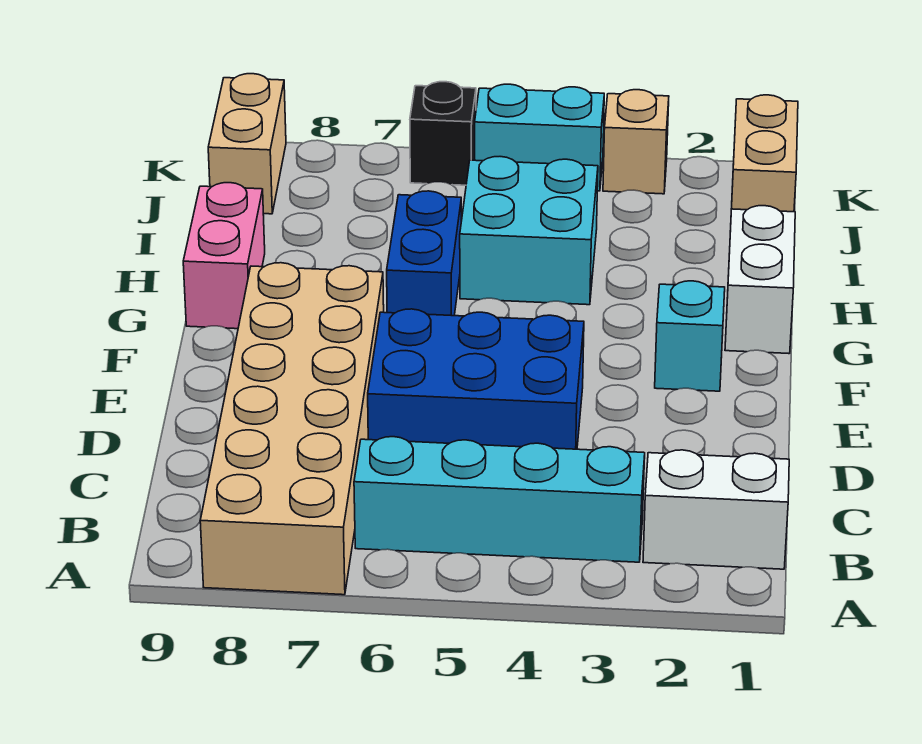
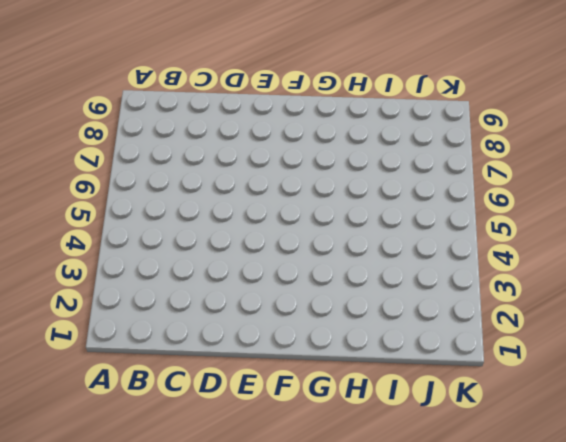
none -> tan 2x6 brick [200,263,384,595]
none -> white 1x2 brick [643,450,789,569]
none -> cyan 1x4 brick [354,437,645,562]

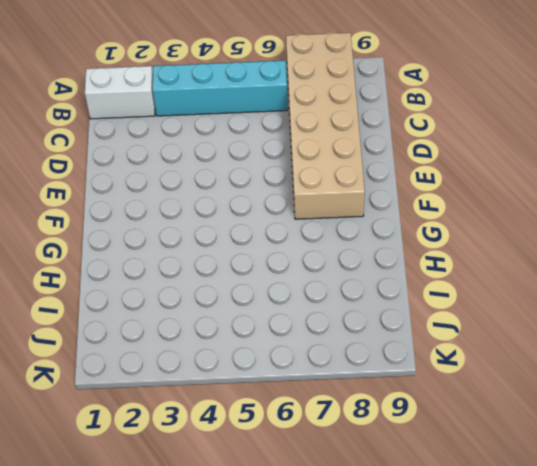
none -> blue 2x3 brick [368,309,584,449]
none -> cyan 1x1 brick [655,281,725,391]
none -> white 1x2 brick [725,206,795,354]

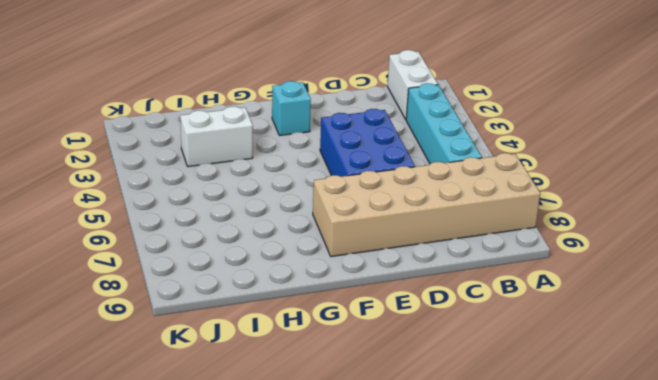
white 1x2 brick [180,107,253,167] -> white 1x2 brick moved to [725,206,795,354]
none -> blue 1x2 brick [387,191,461,316]
none -> pink 1x2 brick [183,183,265,329]
none -> cyan 2x2 brick [460,157,598,305]

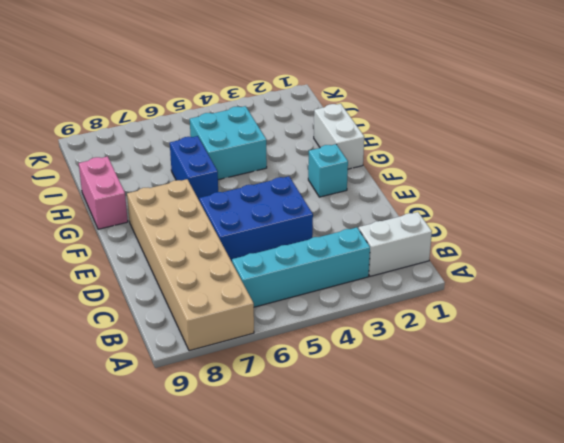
none -> tan 1x2 brick [731,95,798,212]
none -> tan 1x2 brick [208,74,286,214]
none -> tan 1x1 brick [603,90,669,194]

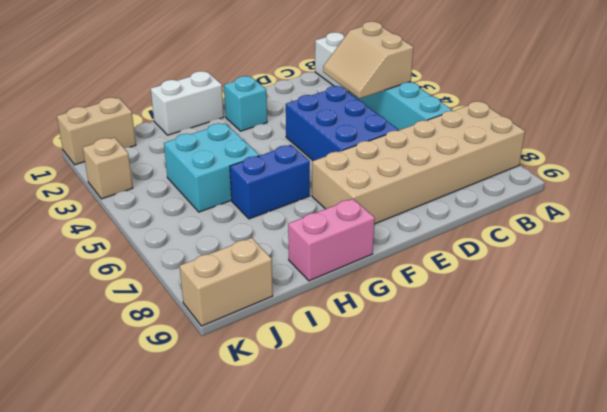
tan 2x2 slope [323,22,414,98] -> none
none -> cyan 1x2 brick [475,84,604,191]
none -> black 1x1 brick [410,82,476,185]

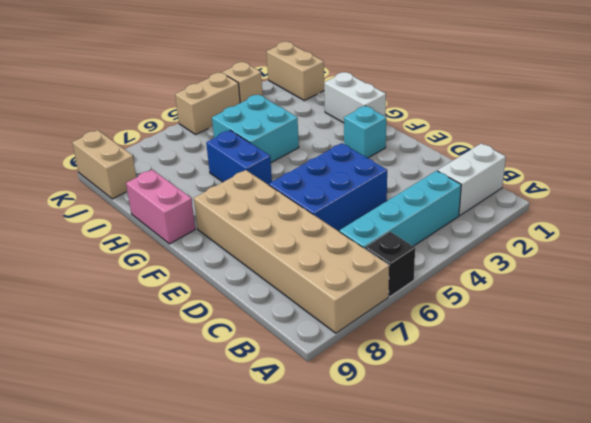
black 1x1 brick [365,232,415,297] -> black 1x1 brick moved to [410,82,476,185]
tan 1x2 brick [175,73,240,134] -> cyan 1x2 brick [475,84,604,191]

